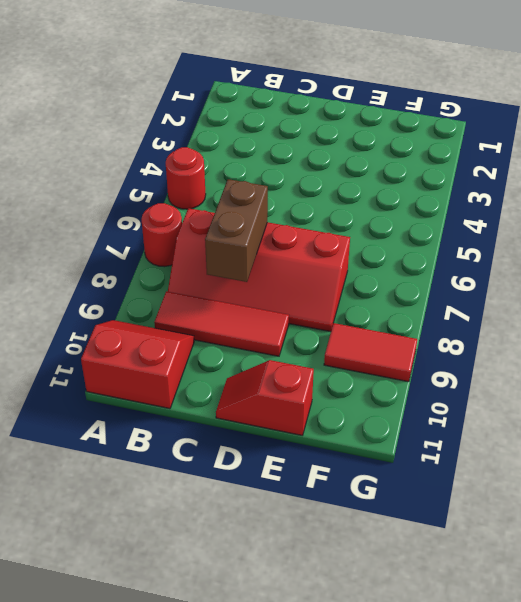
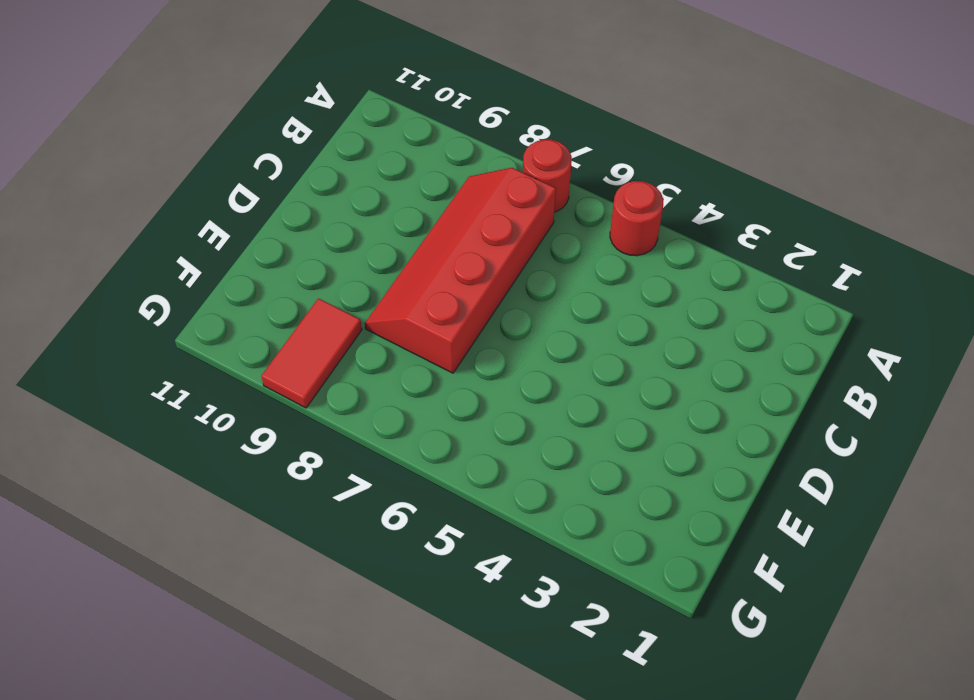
none -> red 2x2 slope [81,320,194,409]
none -> red 1x3 tile [154,291,289,356]

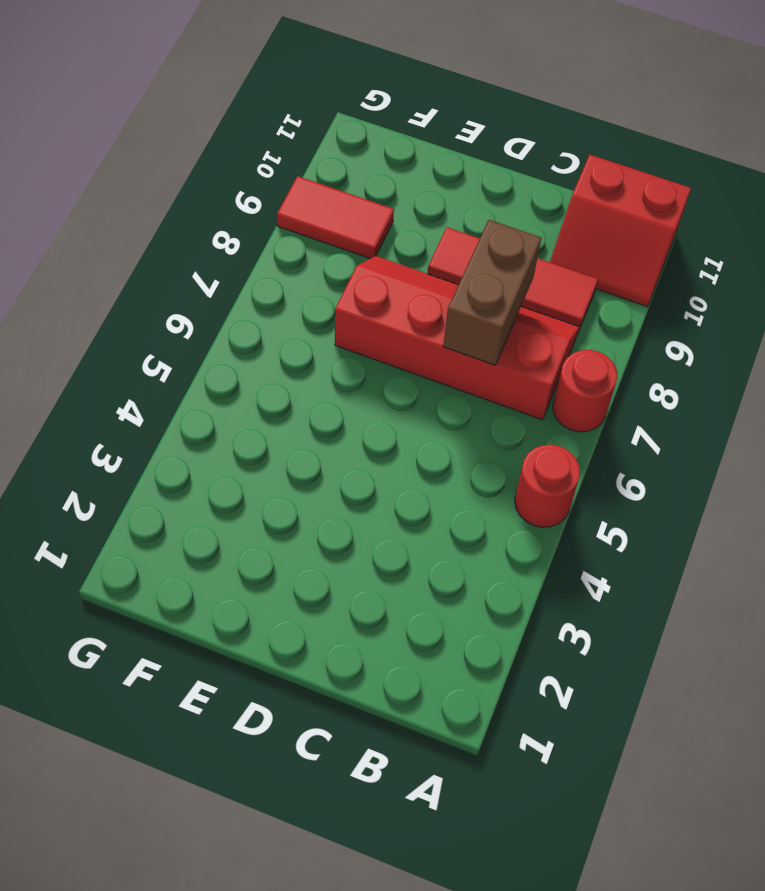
none -> red 1x2 slope [216,360,314,435]

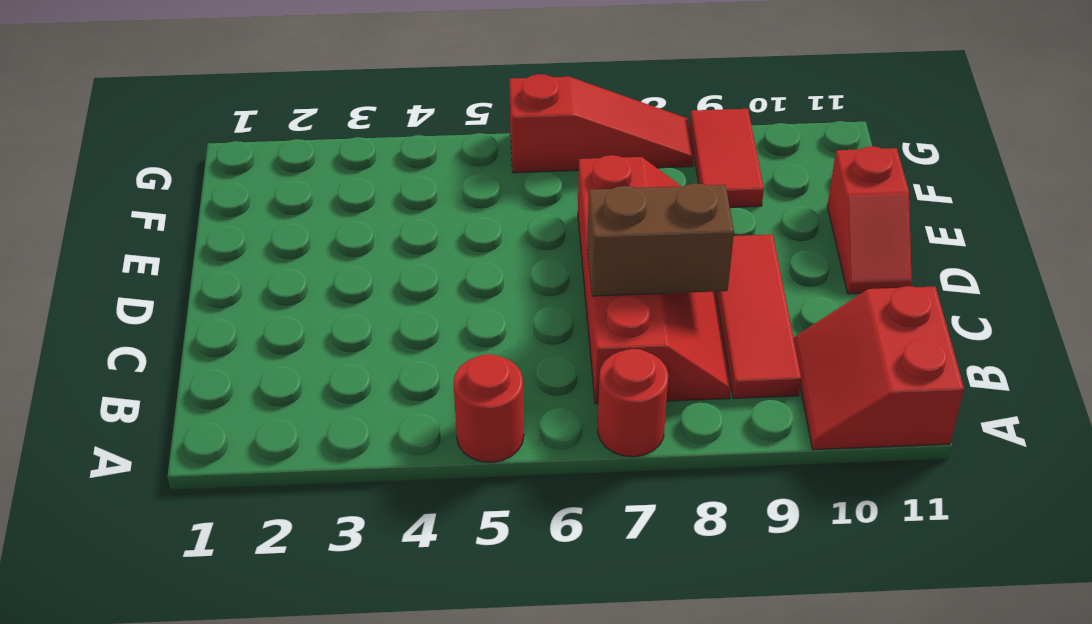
red 1x3 slope [509,74,694,173] -> none

